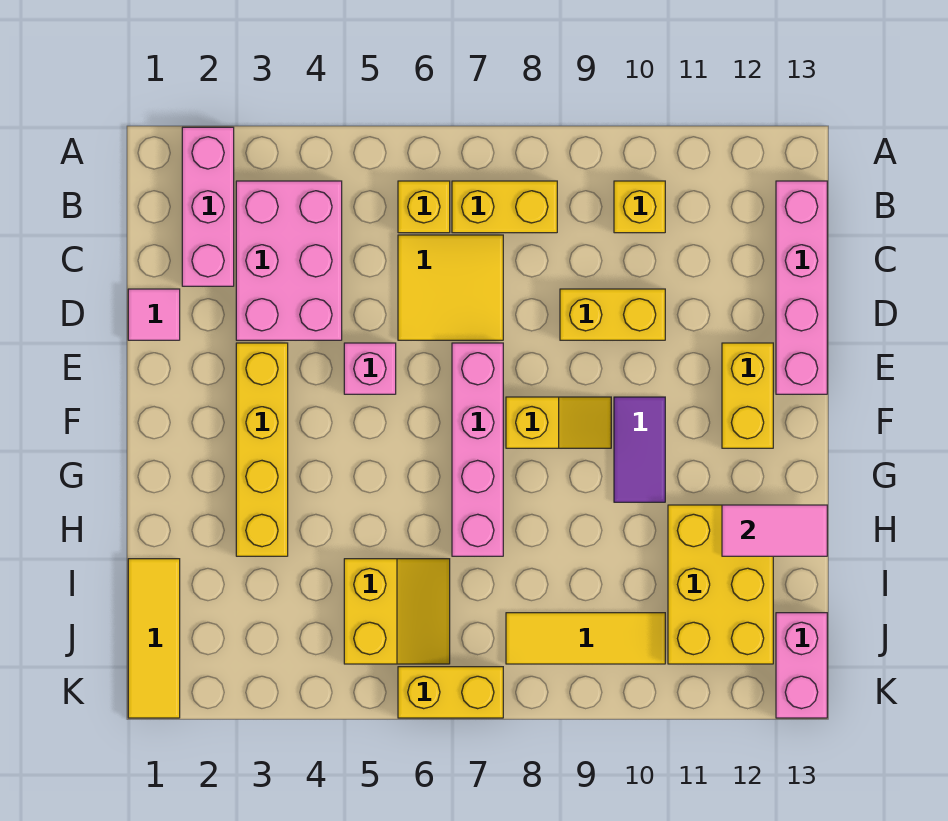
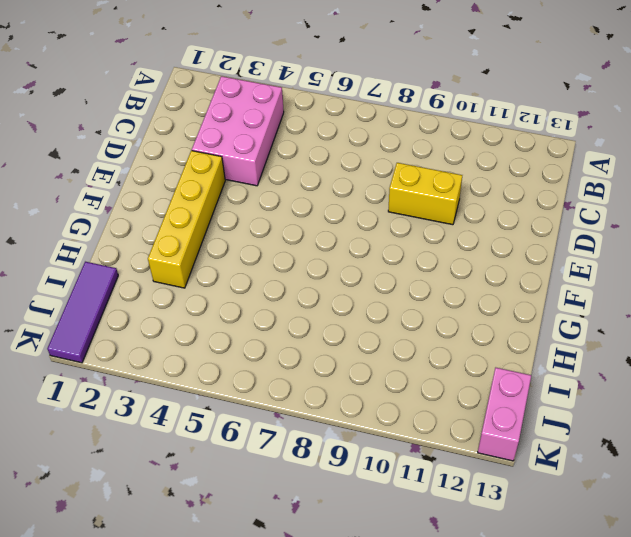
purple 1x3 tile [47,262,118,363] -> yellow 1x3 tile [128,559,180,718]
none -> pink 1x3 brick [182,127,234,286]
none -> yellow 1x1 brick [398,181,450,233]
none -> yellow 1x2 brick [452,181,557,233]

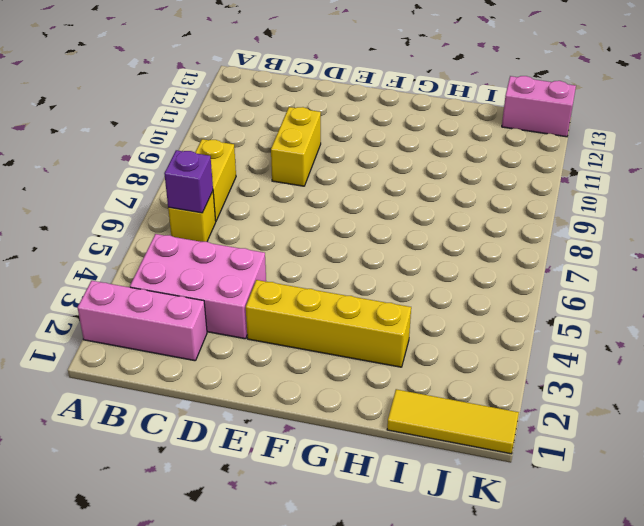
purple 1x1 brick [164,150,213,213] -> none
none -> yellow 1x1 brick [614,181,665,233]
none -> pink 1x4 brick [776,181,827,394]
none -> yellow 2x2 tile [398,235,503,340]

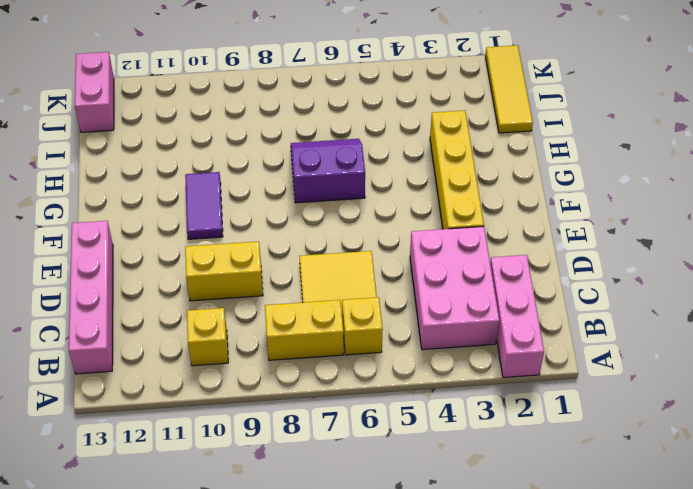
purple 2x2 slope [291,139,365,203] -> pink 1x4 brick [452,343,503,556]
none -> pink 1x1 tile [128,289,180,340]
none -> pink 1x1 brick [344,343,396,394]
none -> yellow 1x2 brick [722,343,773,448]

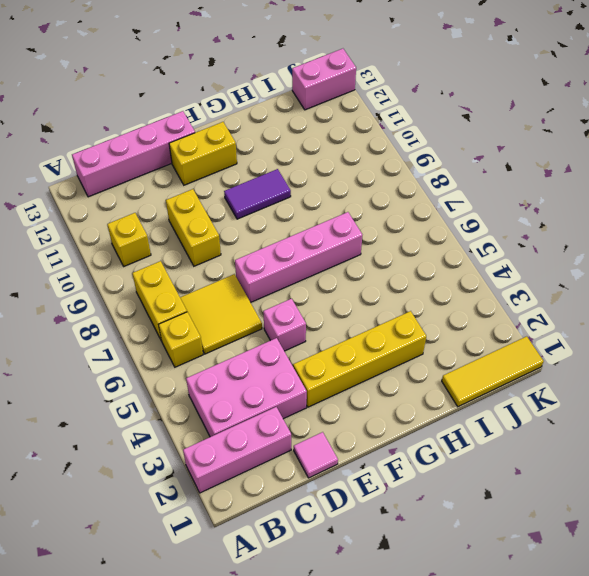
none -> yellow 1x2 slope [506,397,611,448]
none -> yellow 2x3 brick [668,505,773,664]
none -> yellow 2x2 slope [344,559,450,664]

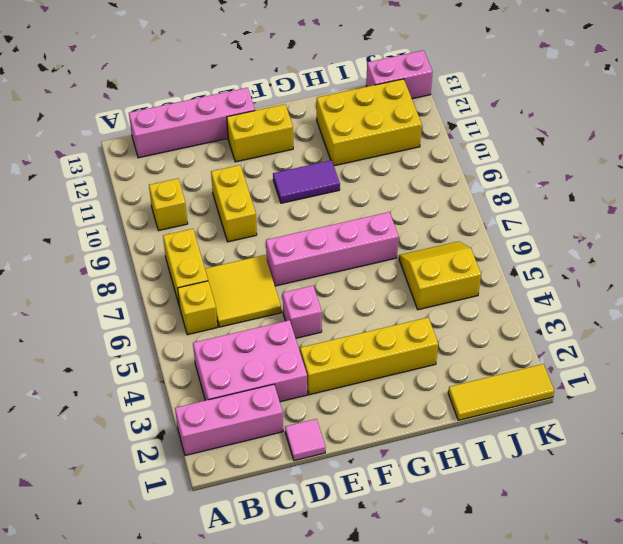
none -> yellow 1x2 slope [506,397,611,448]
none -> yellow 1x3 tile [506,613,665,664]
none -> yellow 1x2 brick [398,667,503,718]

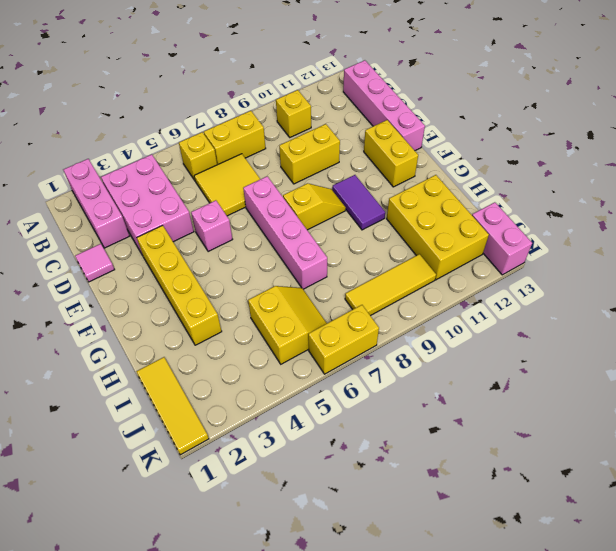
none -> pink 1x2 tile [722,505,827,556]

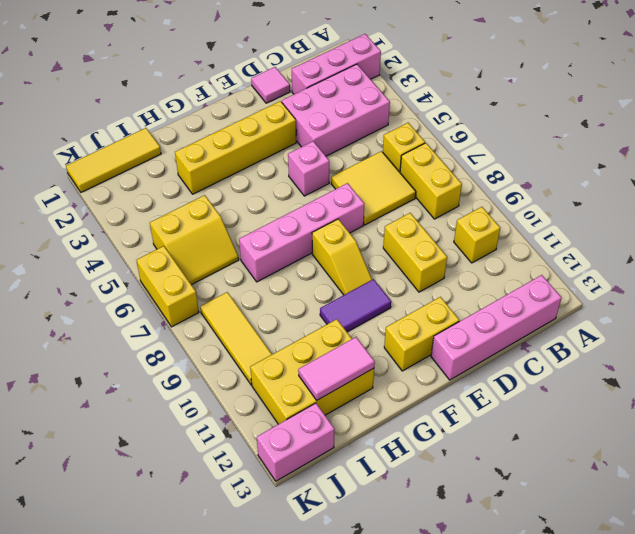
pink 1x2 tile [298,337,375,400] -> pink 1x2 tile turned to [722,505,827,556]

